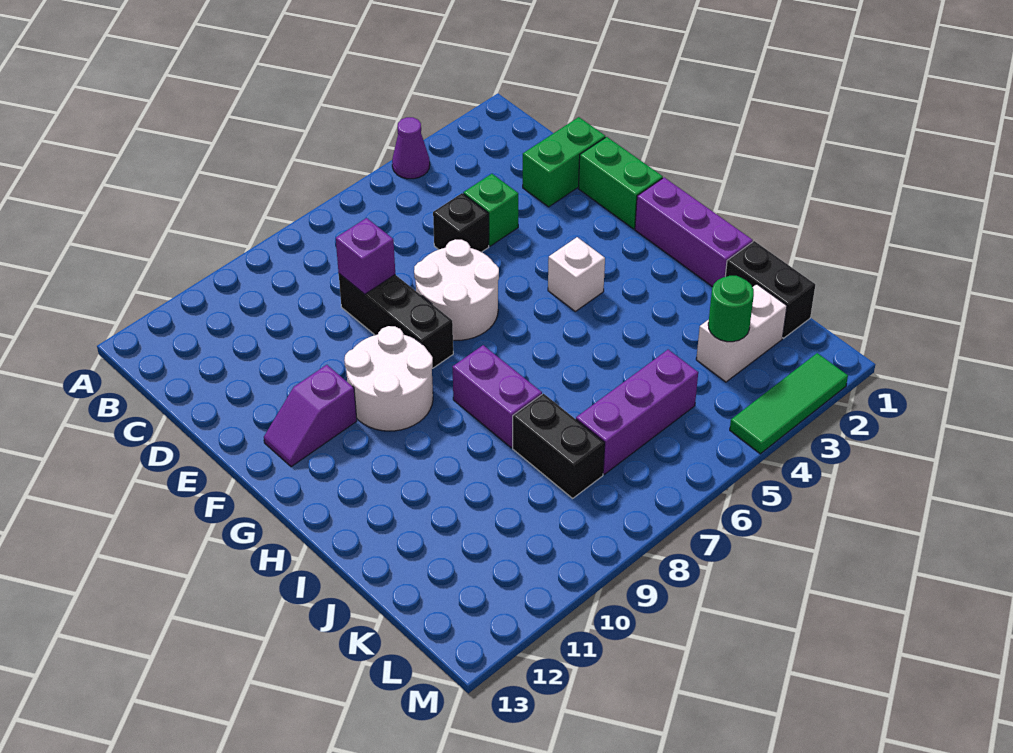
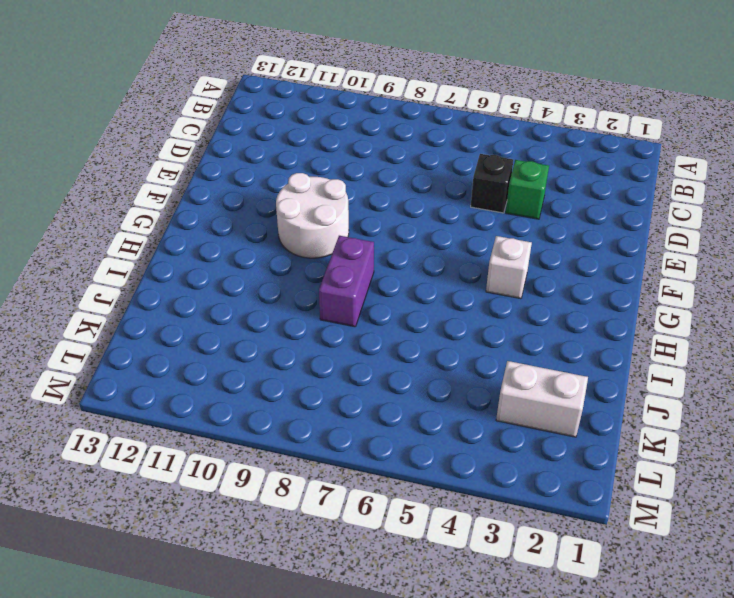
none -> purple 1x1 cone [392,117,430,179]
none -> green 1x2 brick [523,117,605,207]
none -> black 1x3 brick [339,274,453,368]

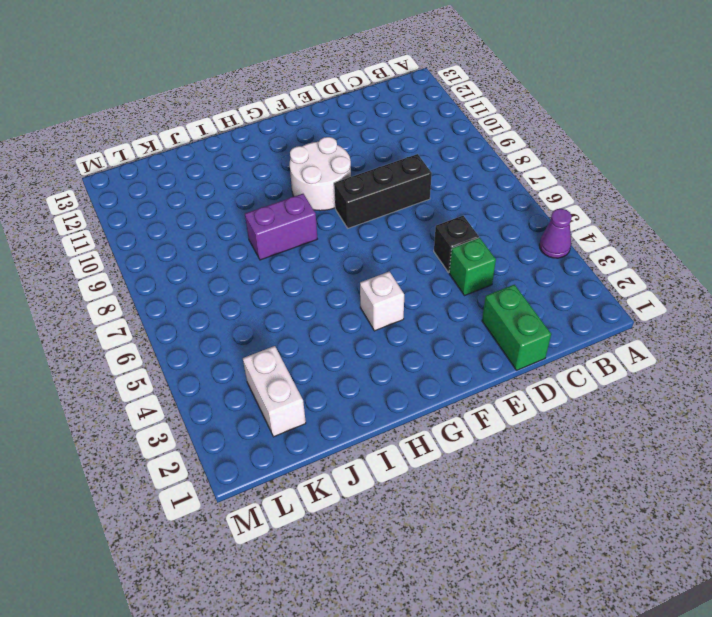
none -> green 1x2 brick [578,137,663,229]
none -> white 2x2 round brick [414,239,499,340]
none -> purple 1x2 slope [264,365,357,467]

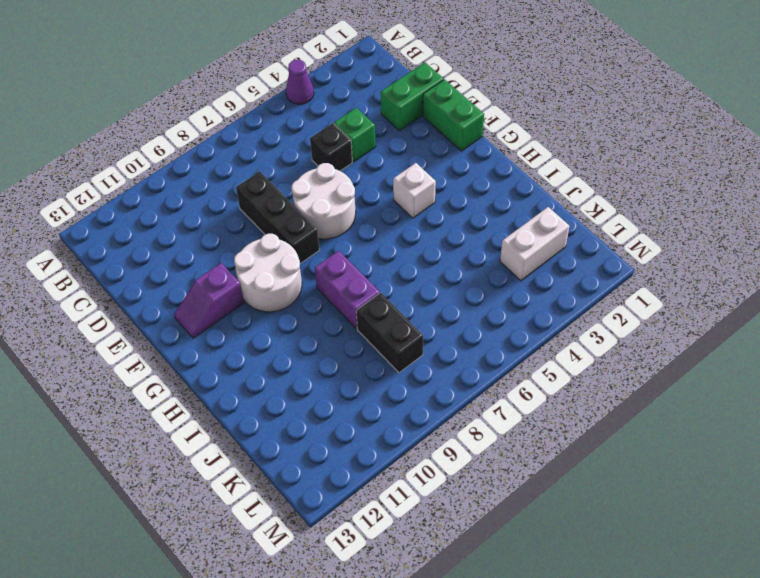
none -> purple 1x3 brick [635,177,753,287]
none -> black 1x2 brick [725,241,815,338]
none -> purple 1x3 brick [576,350,698,474]

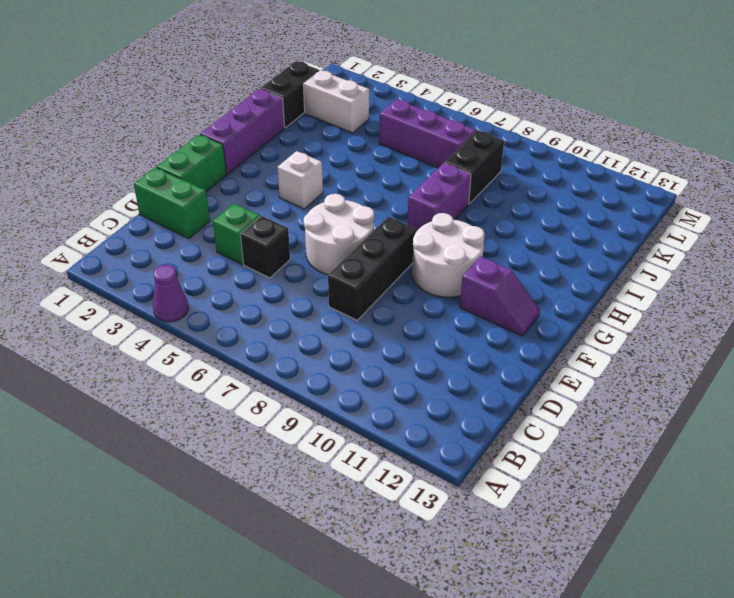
none -> green 1x3 tile [730,353,848,454]
none -> purple 1x1 brick [336,218,395,294]
none -> green 1x1 round brick [708,276,754,342]

